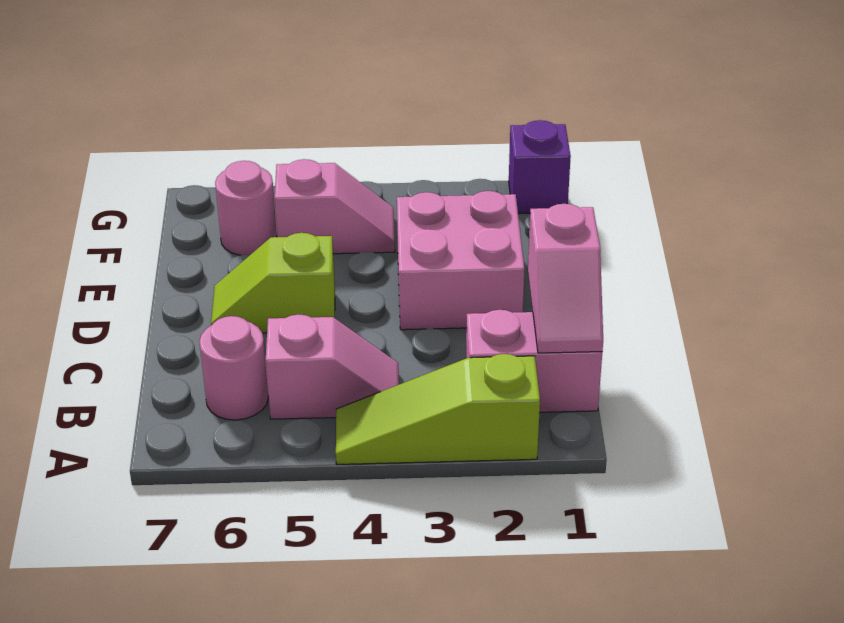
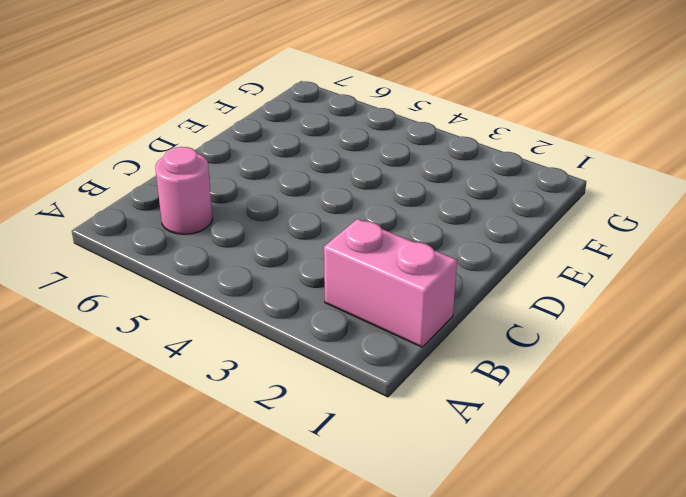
none -> lime 1x3 slope [336,354,540,464]
none -> pink 1x2 slope [266,314,399,419]

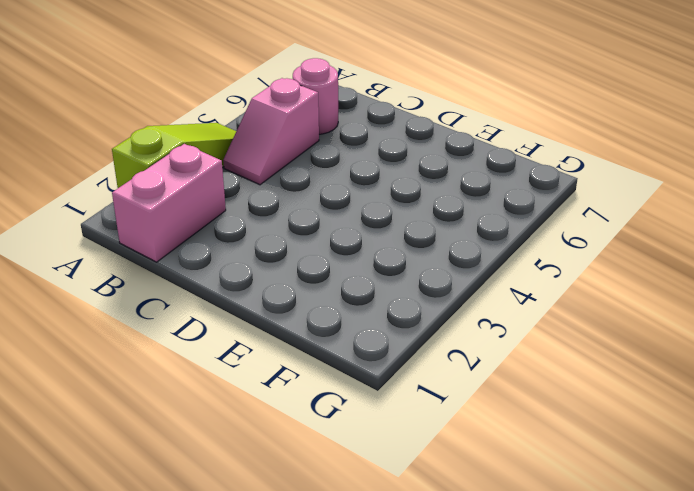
none -> pink 2x2 brick [397,191,525,330]
none -> lime 1x2 slope [211,233,335,333]

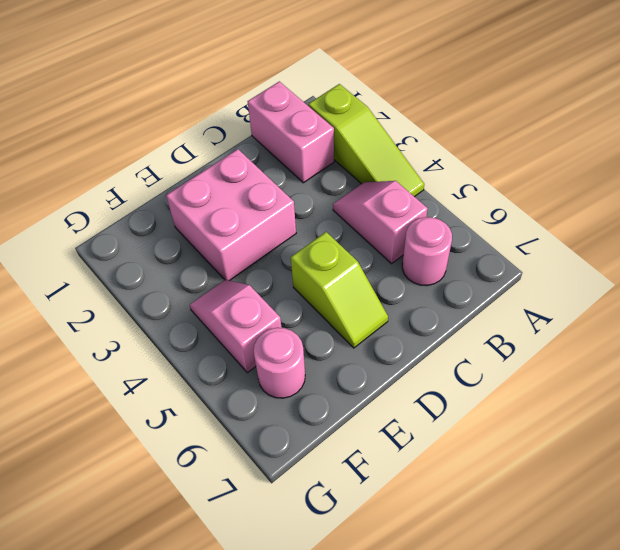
none -> purple 1x1 brick [509,120,571,214]
none -> pink 1x2 slope [528,204,603,353]

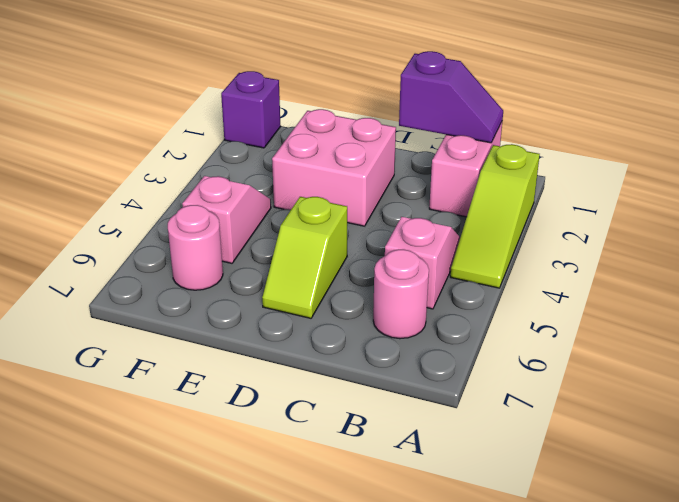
purple 1x2 slope [399,51,503,143] -> pink 1x2 slope [528,204,603,353]

